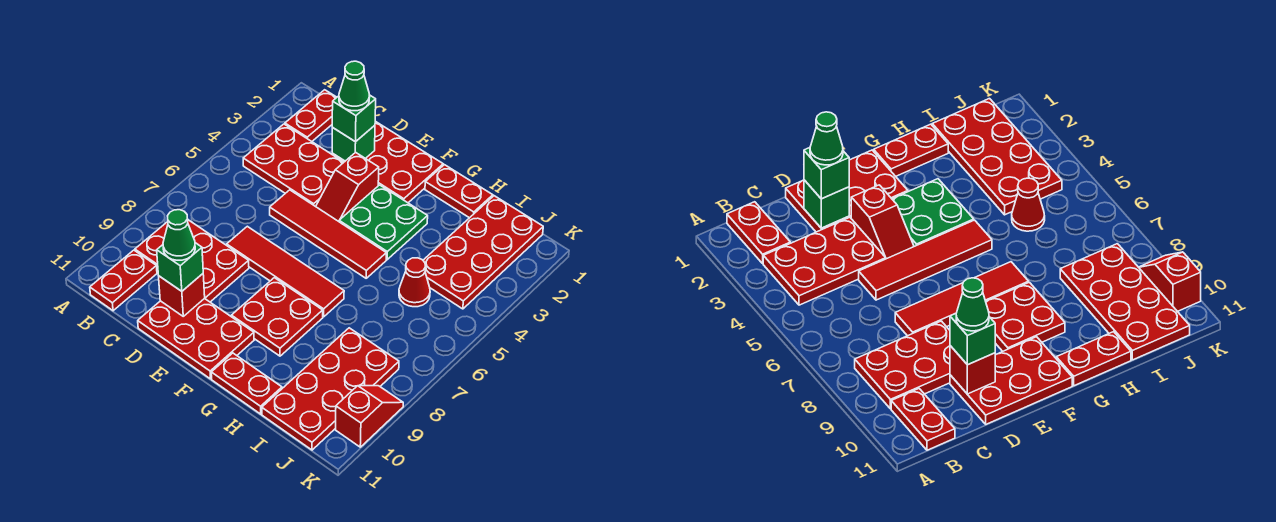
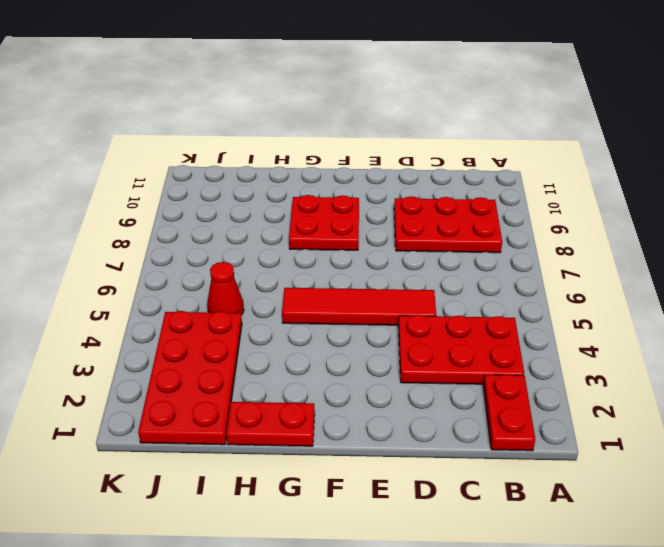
none -> red 1x2 plate [90,250,157,311]
none -> red 2x3 plate [332,121,443,203]
none -> red 1x4 tile [227,226,344,317]

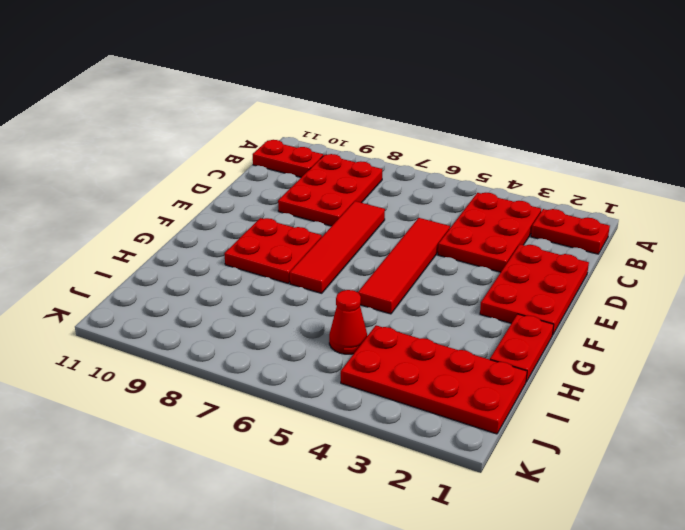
none -> red 2x3 plate [138,298,254,379]
none -> red 1x2 slope [316,152,379,221]
none -> green 2x2 plate [339,185,428,260]

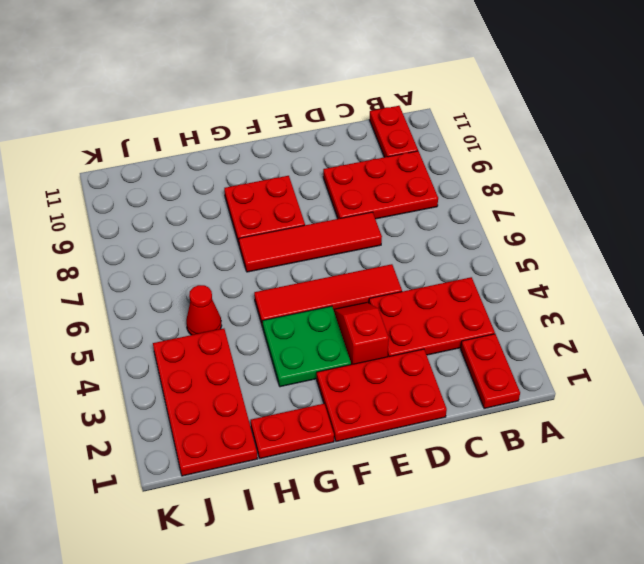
none -> red 2x3 plate [138,298,254,379]
none -> red 1x2 plate [211,353,282,414]
none -> red 2x4 plate [262,328,399,450]

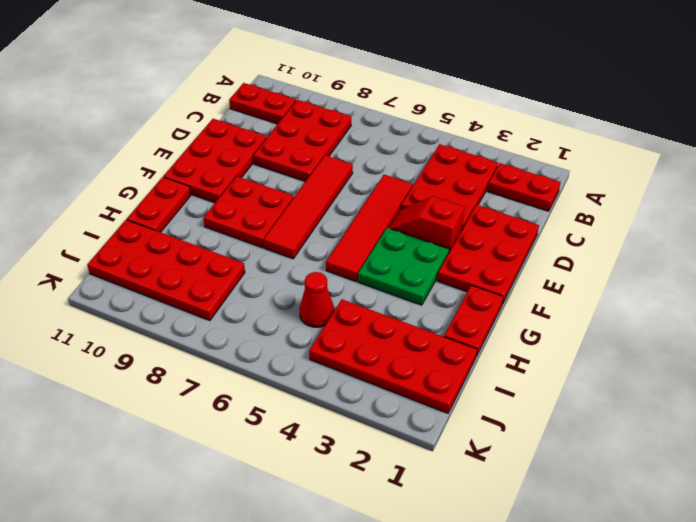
none -> red 1x2 slope [336,386,403,447]
none -> green 1x1 brick [332,125,375,161]
none -> red 1x1 brick [159,274,205,316]

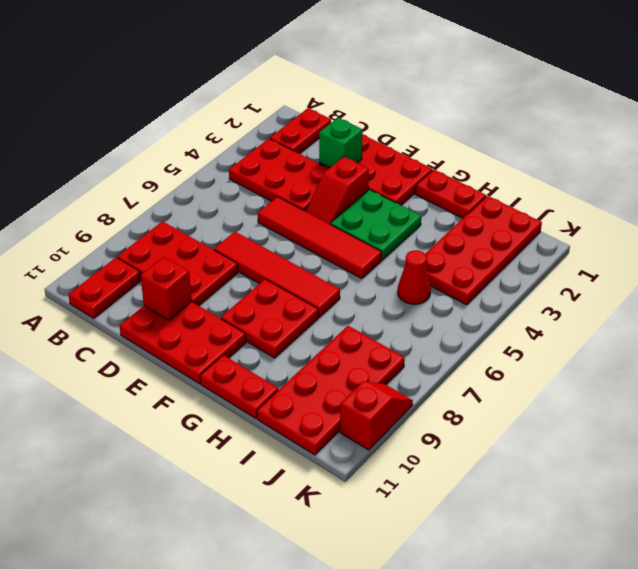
none -> green 1x1 brick [332,95,376,142]
none -> green 1x1 brick [157,243,203,291]
none -> green 1x1 cone [339,61,370,111]

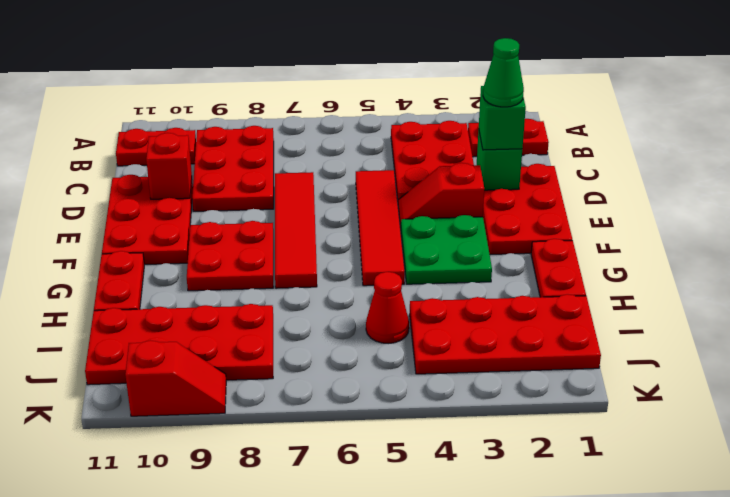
none -> green 1x1 brick [157,243,203,291]
none -> green 1x1 cone [163,210,195,260]

